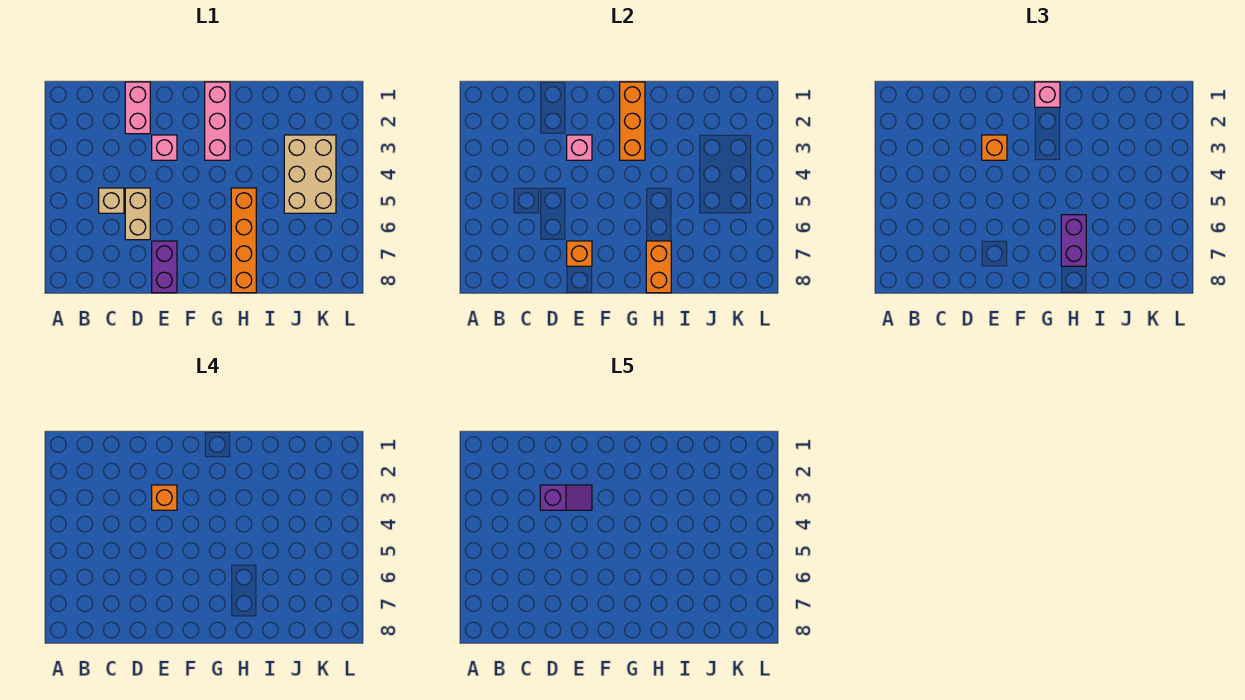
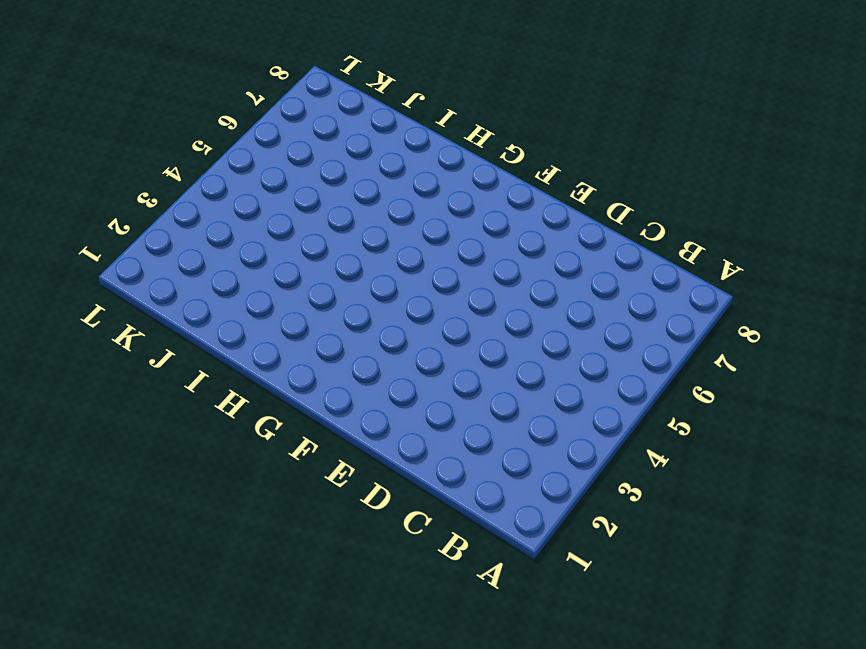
none -> tan 1x1 brick [99,188,124,213]
none -> pink 1x2 brick [125,82,150,134]
none -> tan 1x2 brick [125,188,150,240]

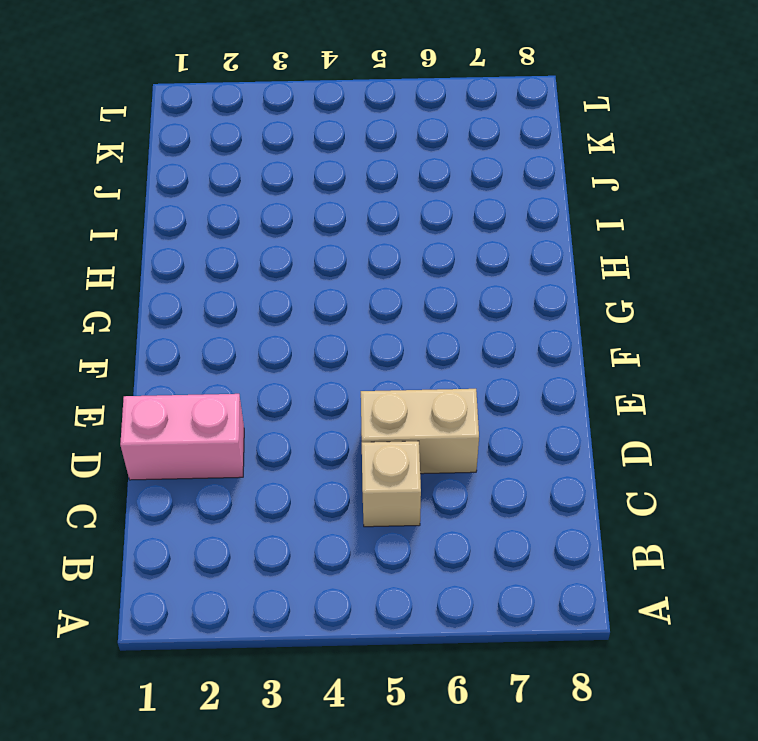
none -> pink 1x1 brick [152,135,177,160]
none -> purple 1x2 brick [152,241,177,293]
none -> pink 1x3 brick [205,82,230,160]

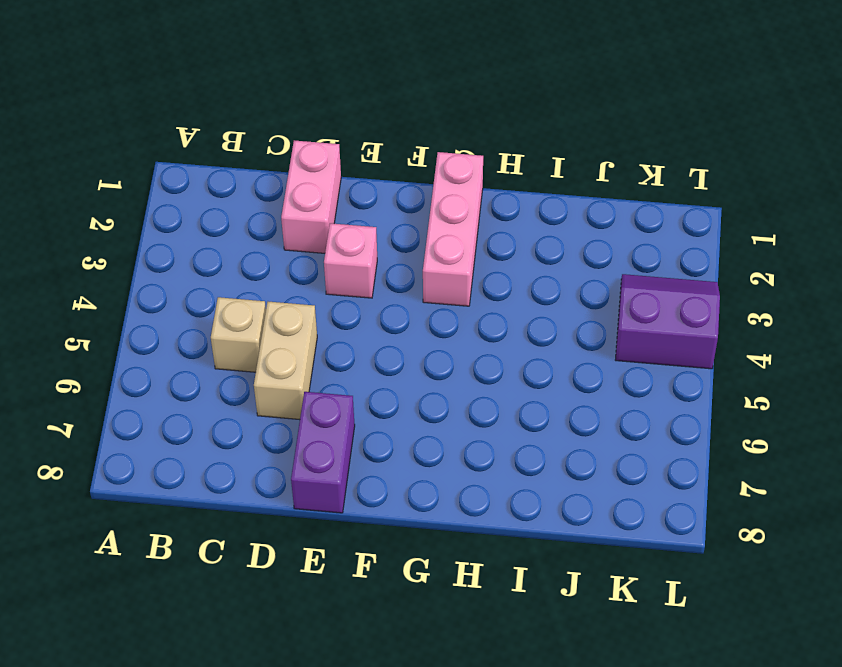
purple 2x2 slope [615,274,720,369] -> tan 2x3 brick [284,135,336,213]
none -> orange 1x4 brick [231,188,256,293]
none -> pink 1x1 brick [567,135,592,160]
none -> orange 1x1 brick [567,241,592,266]

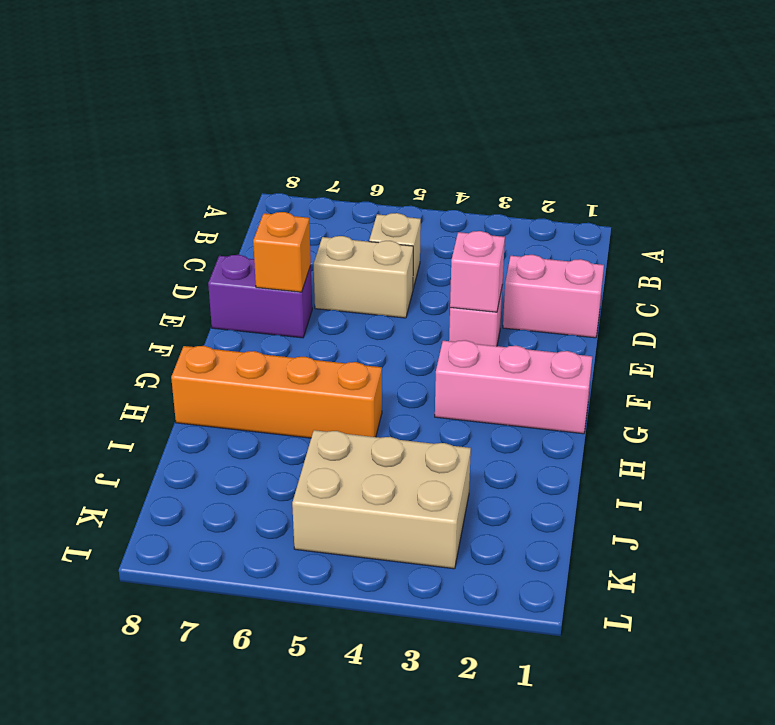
none -> orange 1x3 brick [620,82,645,160]
none -> orange 1x2 brick [646,241,671,293]
none -> orange 1x1 brick [982,135,1007,160]

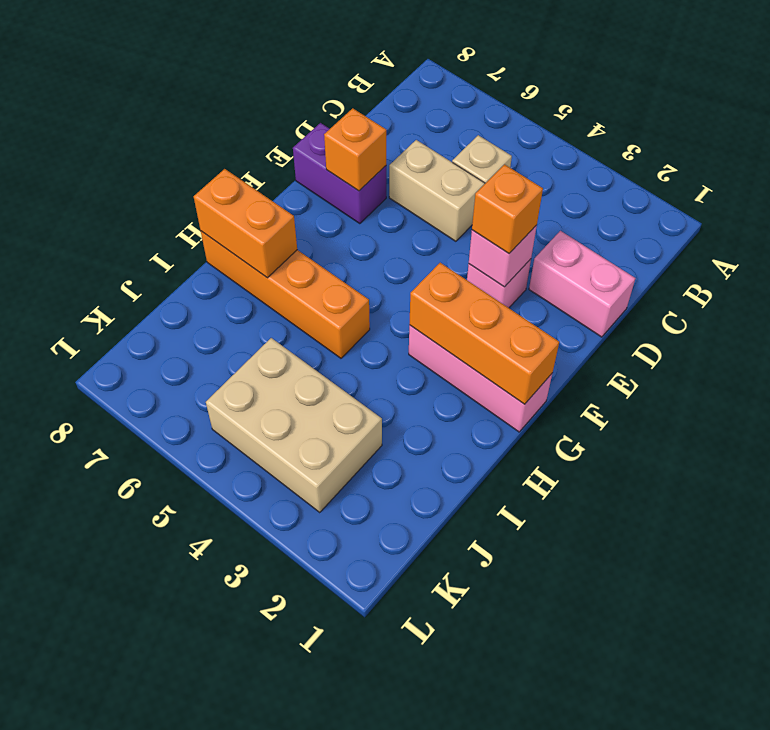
none -> pink 1x1 brick [1035,82,1060,107]
none -> purple 1x2 brick [1061,215,1086,266]
none -> orange 1x1 brick [152,485,177,510]

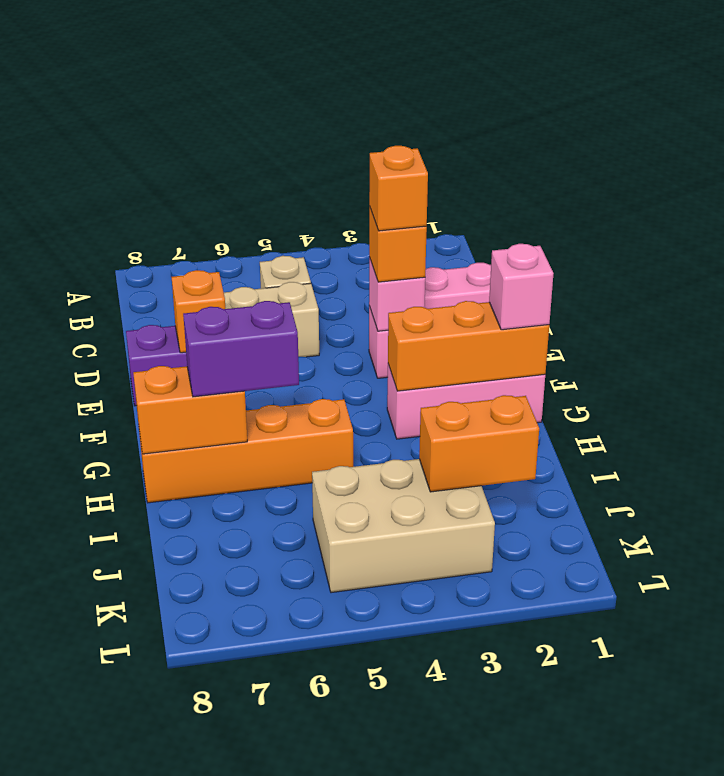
orange 1x2 brick [419,395,539,492] -> none
none -> purple 1x2 slope [540,485,592,510]

